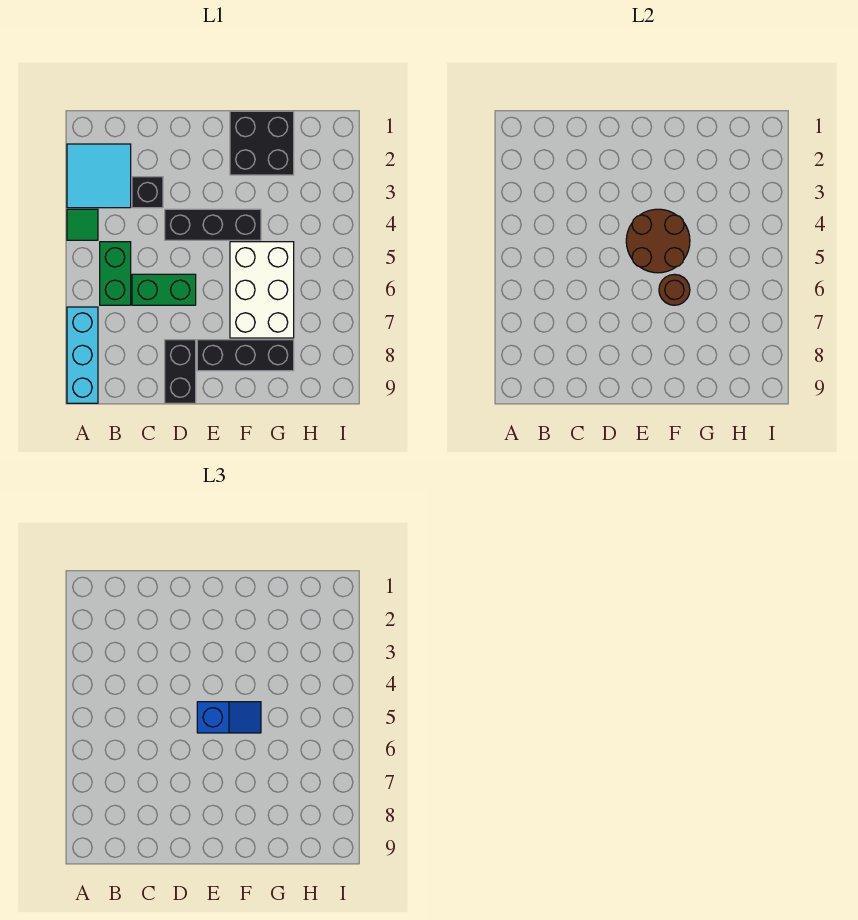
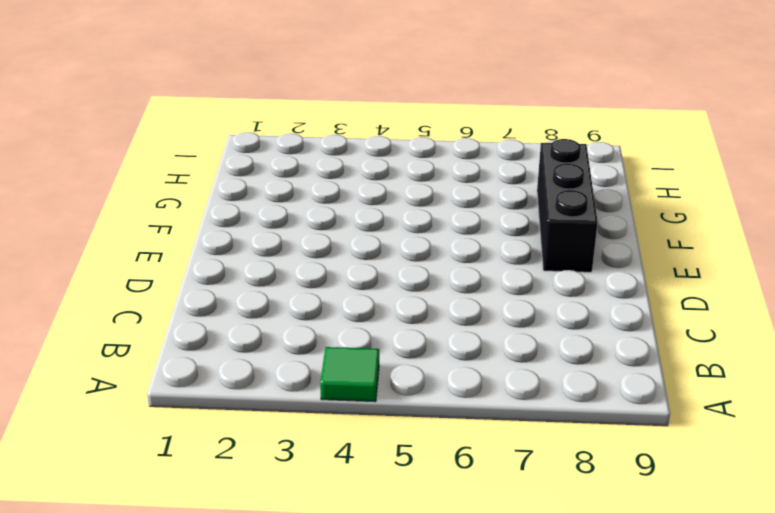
none -> cyan 2x2 tile [67,144,131,208]
none -> cyan 1x3 brick [67,307,98,403]
none -> green 1x2 brick [100,242,131,305]

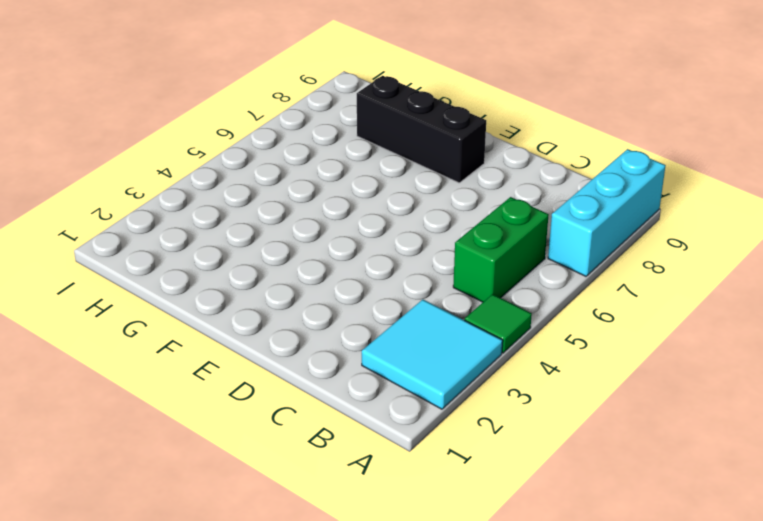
none -> black 1x1 brick [132,177,163,208]
none -> green 1x2 brick [132,274,196,305]
none -> black 1x3 brick [165,209,261,240]

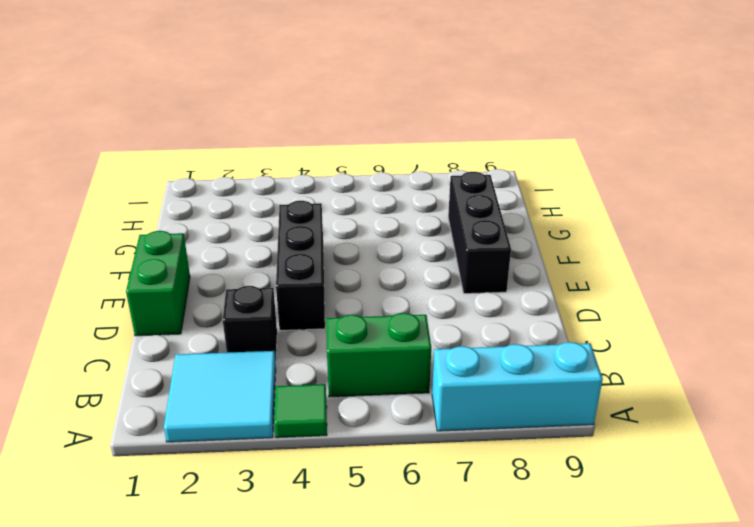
green 1x2 brick [126,231,190,336] -> green 1x2 brick moved to [132,274,196,305]
none -> black 1x2 brick [165,340,196,403]
none -> black 2x2 brick [230,111,294,175]
none -> white 2x3 brick [230,242,294,338]

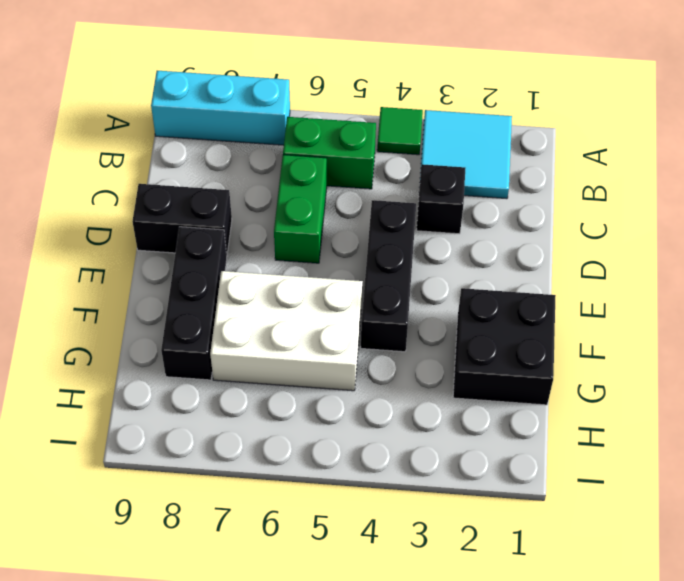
none -> brown 2x2 round brick [626,209,690,273]
none -> brown 1x1 round brick [659,274,690,305]
none -> blue 1x2 slope [197,702,261,733]

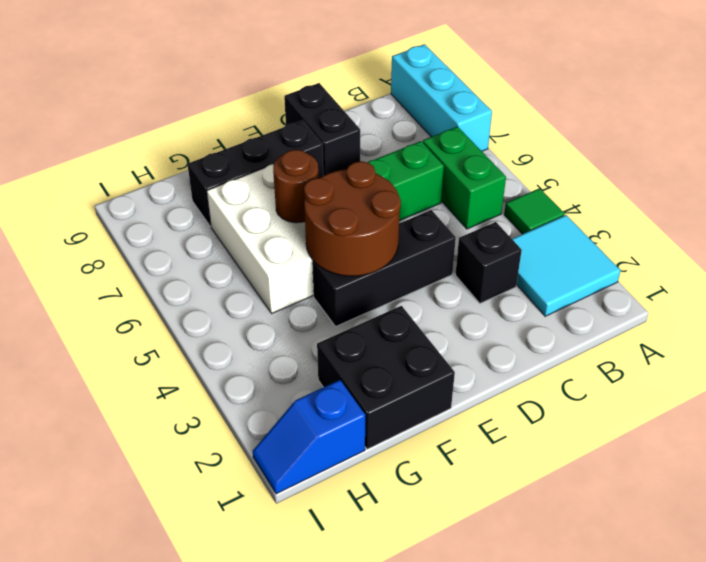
blue 1x2 slope [253,380,365,494] -> blue 1x2 slope moved to [197,702,261,733]

